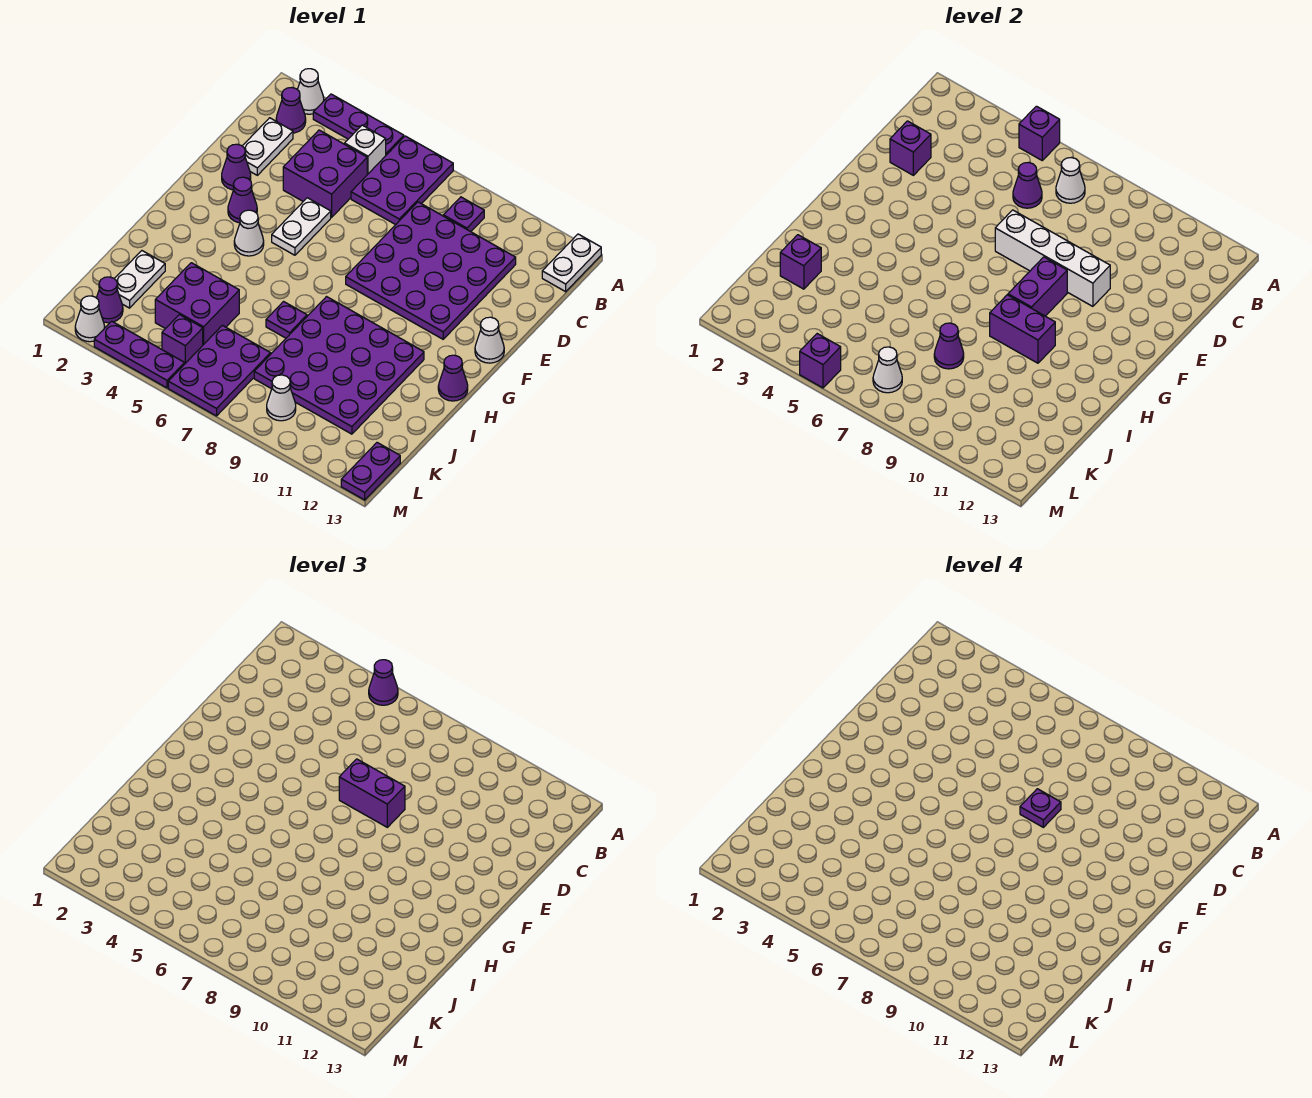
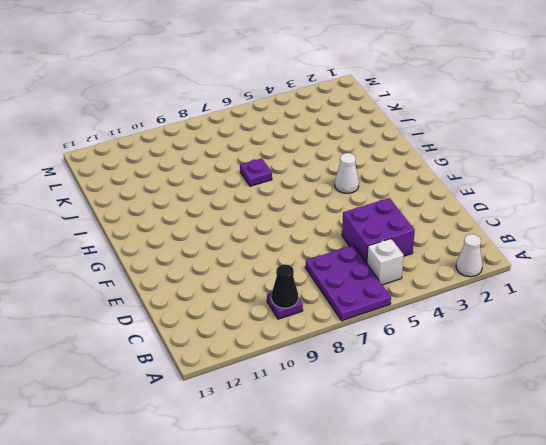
black 1x1 cone [271,264,298,308] -> none
none -> purple 1x3 plate [313,94,404,155]
none -> white 1x2 plate [542,234,601,292]
none -> purple 1x1 cone [276,88,306,133]
none -> white 1x2 plate [243,118,293,175]

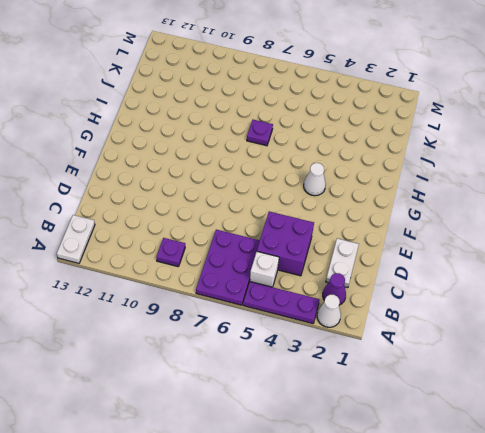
none -> purple 4x4 plate [346,202,516,339]
none -> purple 1x1 cone [222,144,251,190]
none -> white 1x2 plate [272,198,331,255]
none -> purple 1x1 cone [228,177,257,223]

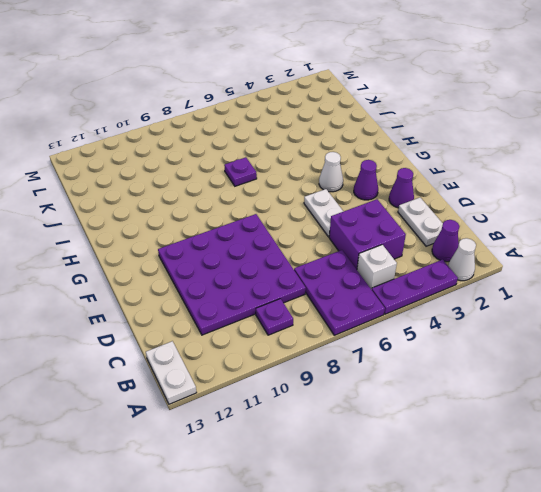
none -> white 1x1 cone [475,317,504,363]
none -> purple 4x4 plate [254,297,424,434]
none -> purple 1x1 cone [438,355,468,401]
none -> white 1x2 plate [115,251,165,308]

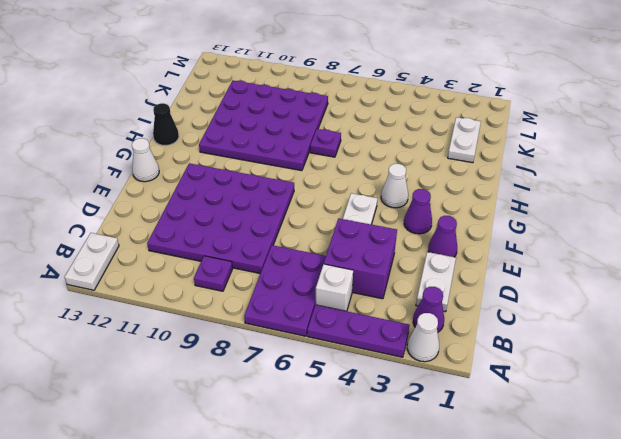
black 1x1 cone [153,103,179,145] -> purple 1x1 cone [438,355,468,401]
none -> purple 2x2 brick [155,263,239,345]
none -> purple 2x3 plate [168,325,271,416]
none -> purple 1x1 cone [97,277,123,323]
none -> purple 1x1 brick [162,315,203,363]

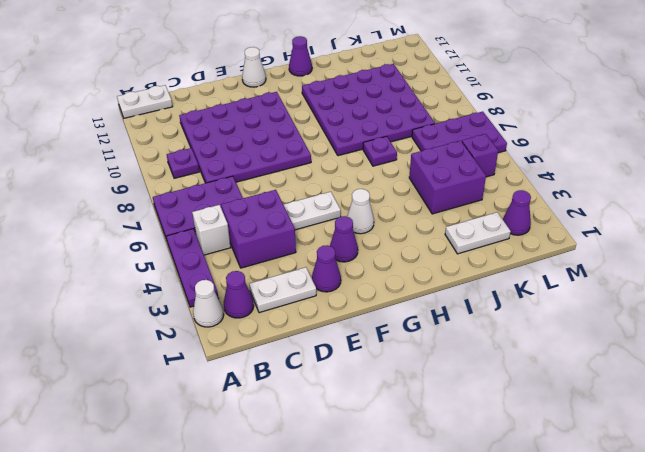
none -> white 1x1 cone [267,375,296,421]
none -> purple 1x2 plate [341,443,400,500]
none -> white 1x1 cone [75,296,105,342]
none -> purple 1x3 plate [94,321,185,388]

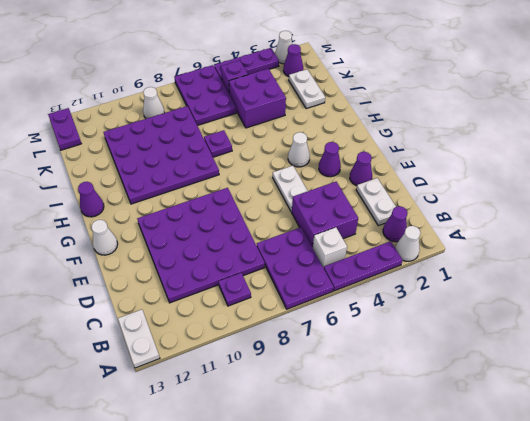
none -> purple 1x1 brick [1019,106,1060,160]
none -> white 1x1 cone [1056,158,1085,203]
none -> purple 1x1 cone [1013,162,1042,208]
none -> purple 1x1 brick [890,121,931,175]

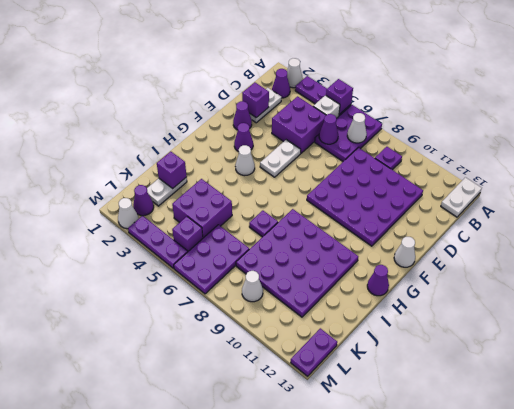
none -> white 1x4 brick [995,210,1110,306]
none -> purple 1x2 brick [1008,257,1067,316]
none -> purple 1x2 brick [990,295,1055,363]
none -> purple 1x1 cone [934,323,964,369]

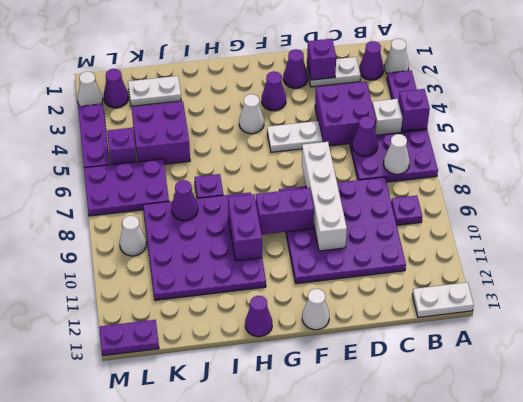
none -> purple 1x1 brick [780,235,821,289]
none -> white 1x1 cone [873,347,902,393]
none -> purple 1x1 brick [800,334,841,388]
none -> purple 1x1 cone [369,660,398,705]

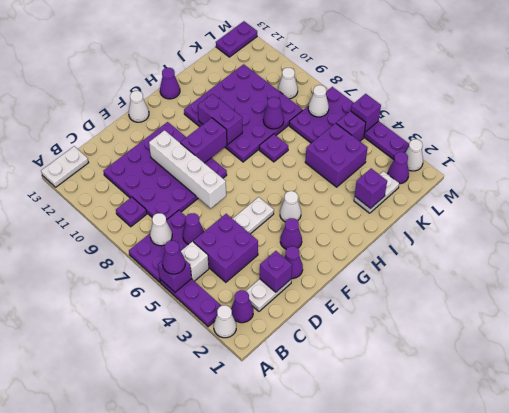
none -> purple 1x2 brick [339,759,405,827]
none -> purple 1x1 plate [1020,789,1061,827]

